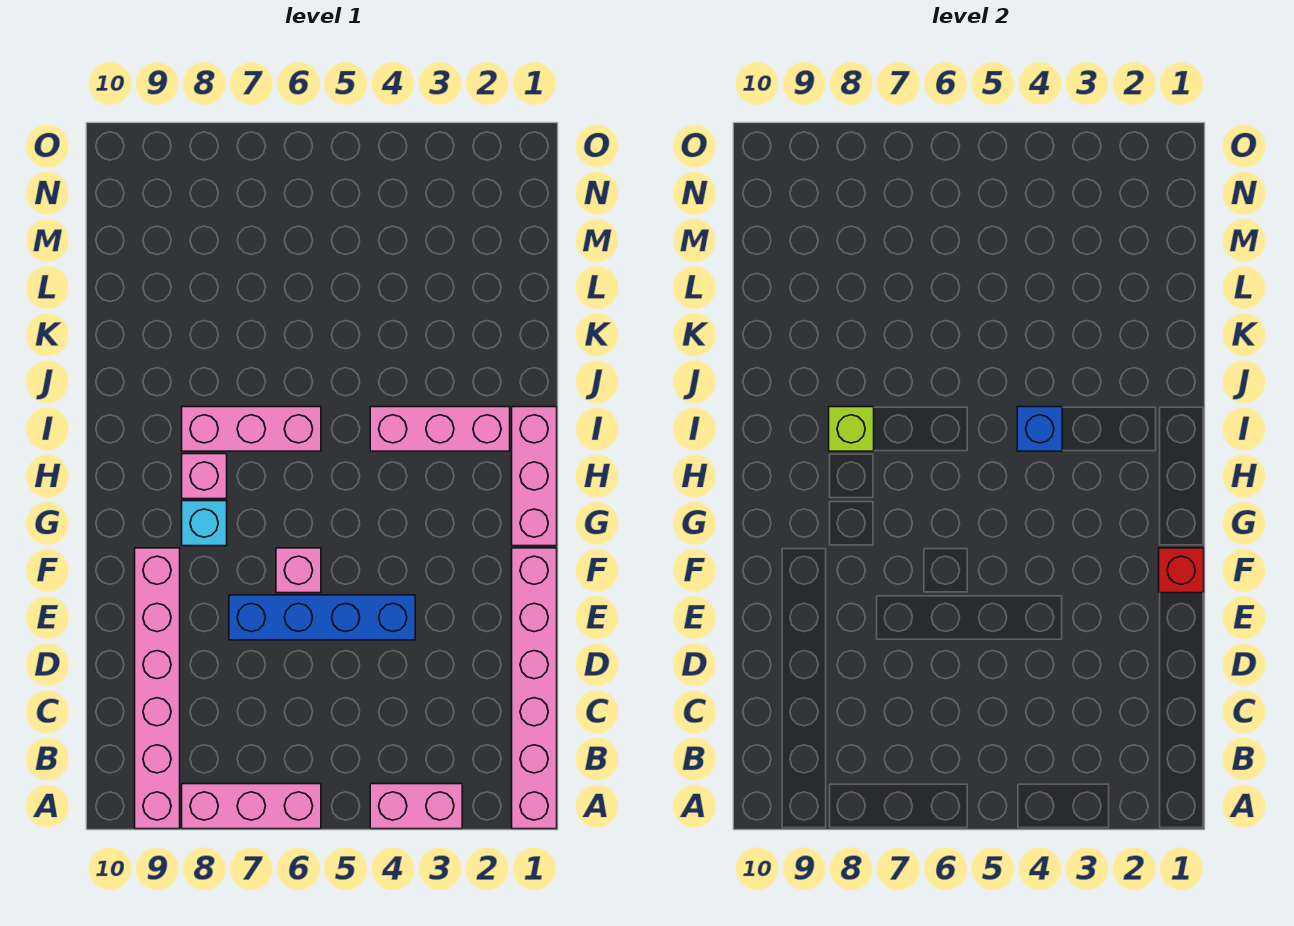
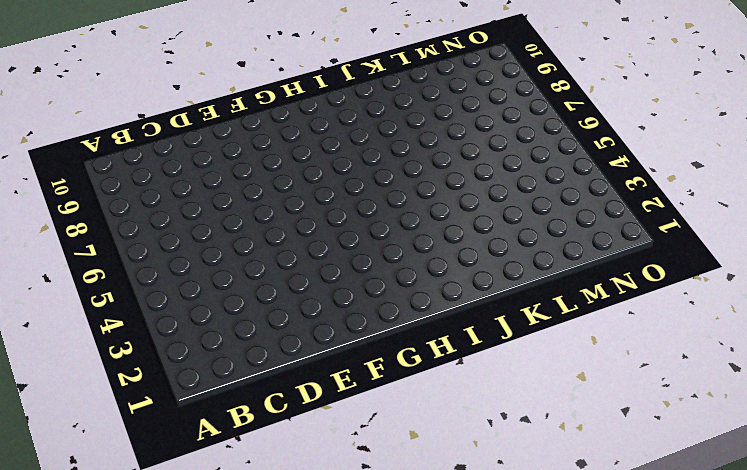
none -> pink 1x6 brick [512,548,557,829]
none -> pink 1x2 brick [370,784,462,829]
none -> pink 1x3 brick [182,784,321,829]

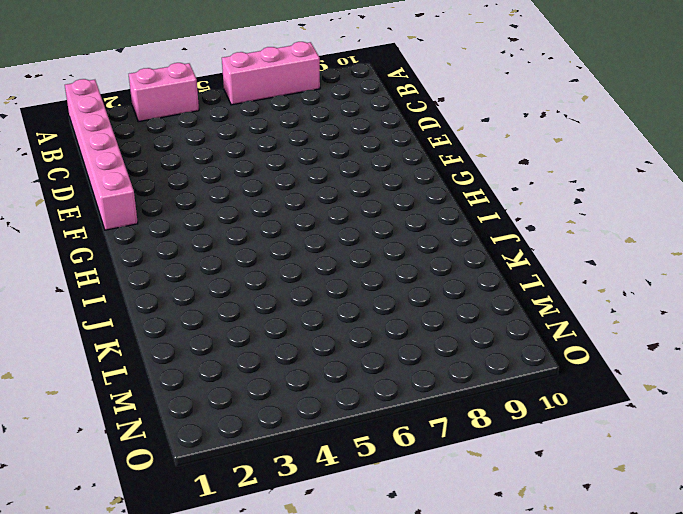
none -> pink 1x6 brick [135,548,180,829]
none -> blue 1x4 brick [229,595,415,640]
none -> pink 1x1 brick [276,548,321,593]

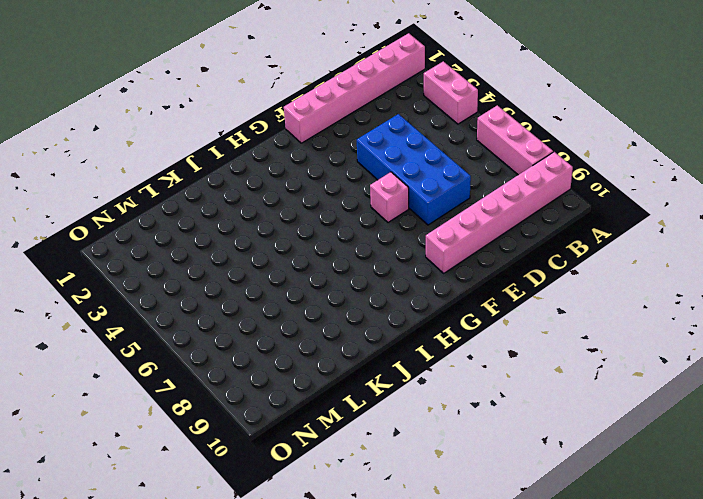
blue 2x4 brick [357,114,471,225] -> blue 1x4 brick [229,595,415,640]
none -> pink 1x3 brick [512,407,557,546]
none -> cyan 1x1 brick [182,501,227,546]
none -> pink 1x1 brick [182,454,227,499]

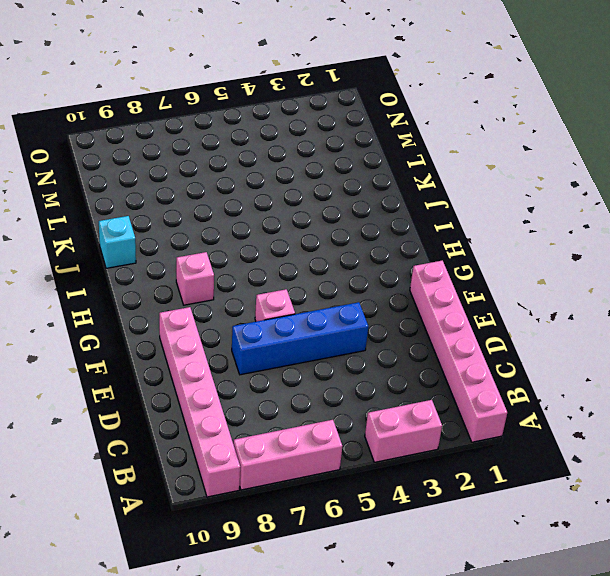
cyan 1x1 brick [99,216,136,268] -> cyan 1x1 brick moved to [182,501,227,546]
none -> pink 1x3 brick [512,407,557,546]
none -> pink 1x3 brick [370,407,510,451]
none -> pink 1x3 brick [182,407,321,451]

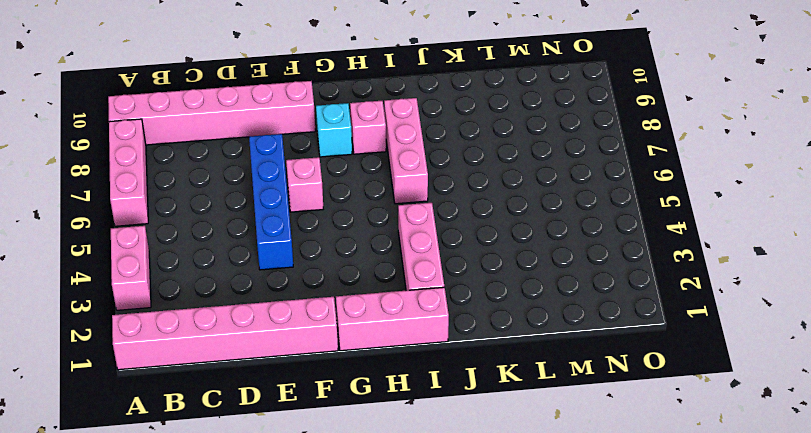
none -> red 1x1 brick [1159,548,1204,593]
none -> blue 1x1 brick [1017,407,1062,451]
none -> lime 1x1 brick [829,407,874,451]

